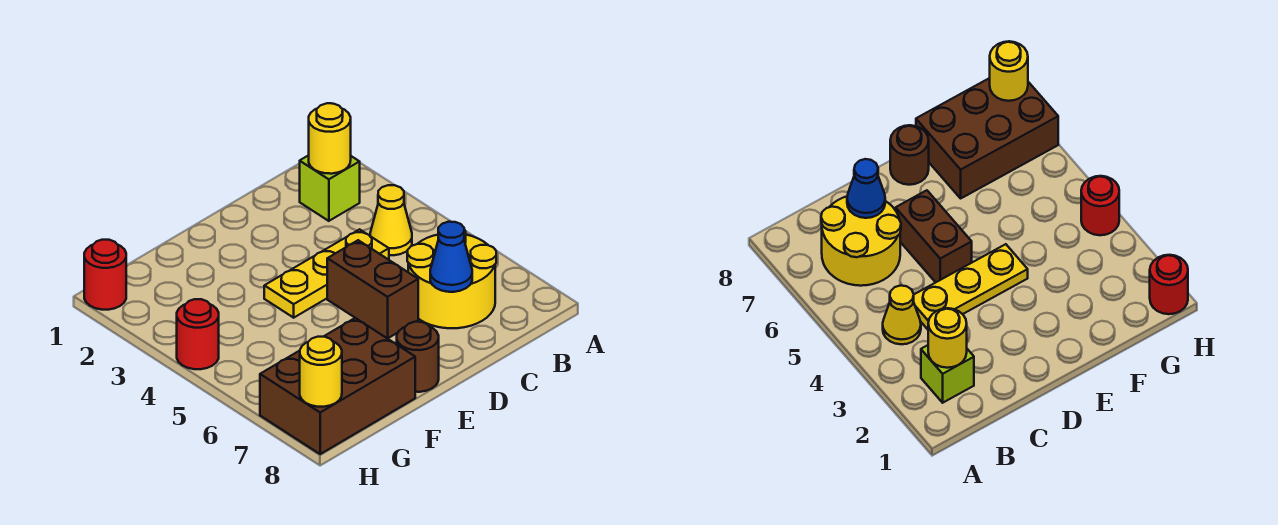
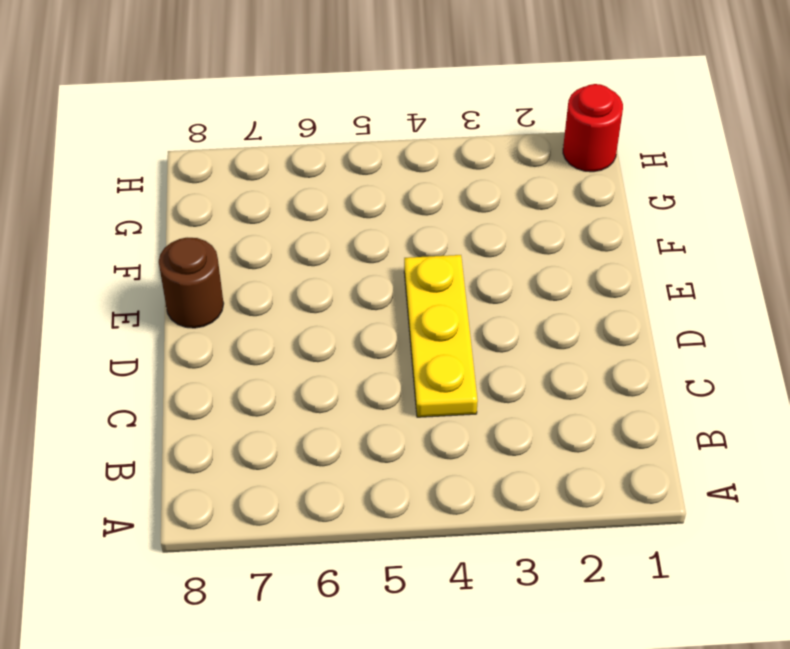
none -> lime 1x1 brick [300,155,360,221]
none -> yellow 1x1 cone [370,185,412,255]
none -> yellow 2x2 round brick [407,230,496,328]

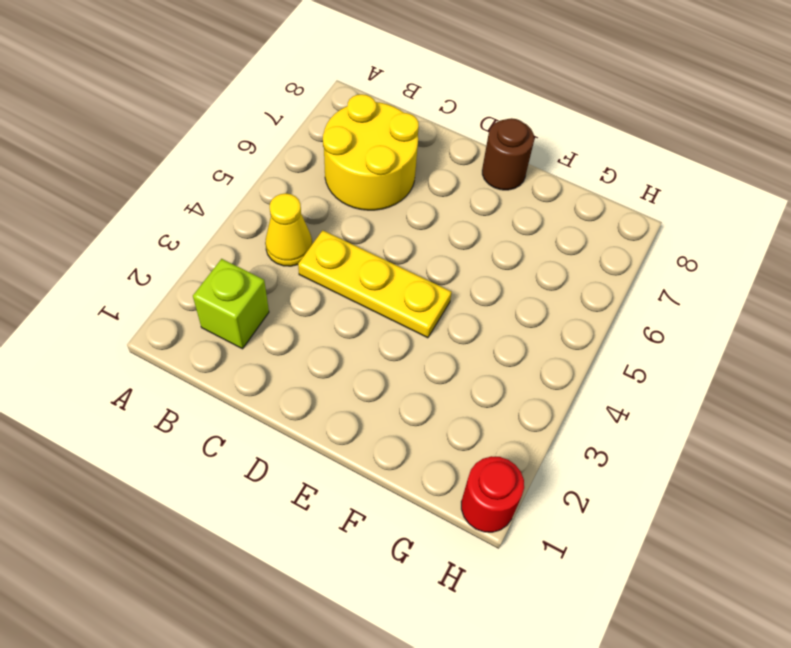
none -> brown 1x2 brick [327,240,418,339]
none -> brown 2x3 brick [260,318,415,454]
none -> red 1x1 round brick [177,299,219,369]

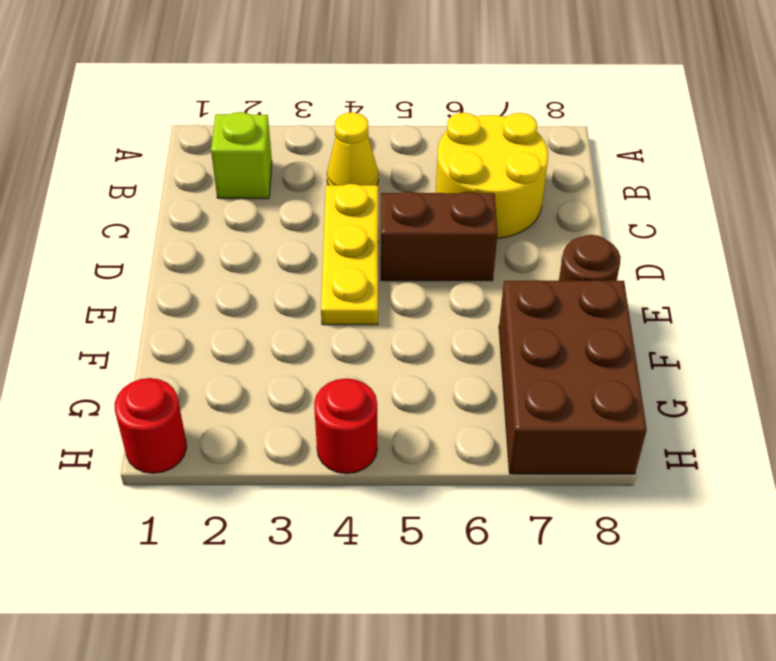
none -> yellow 1x1 round brick [309,103,351,174]
none -> blue 1x1 cone [430,222,472,292]
none -> yellow 1x1 round brick [300,337,342,407]

